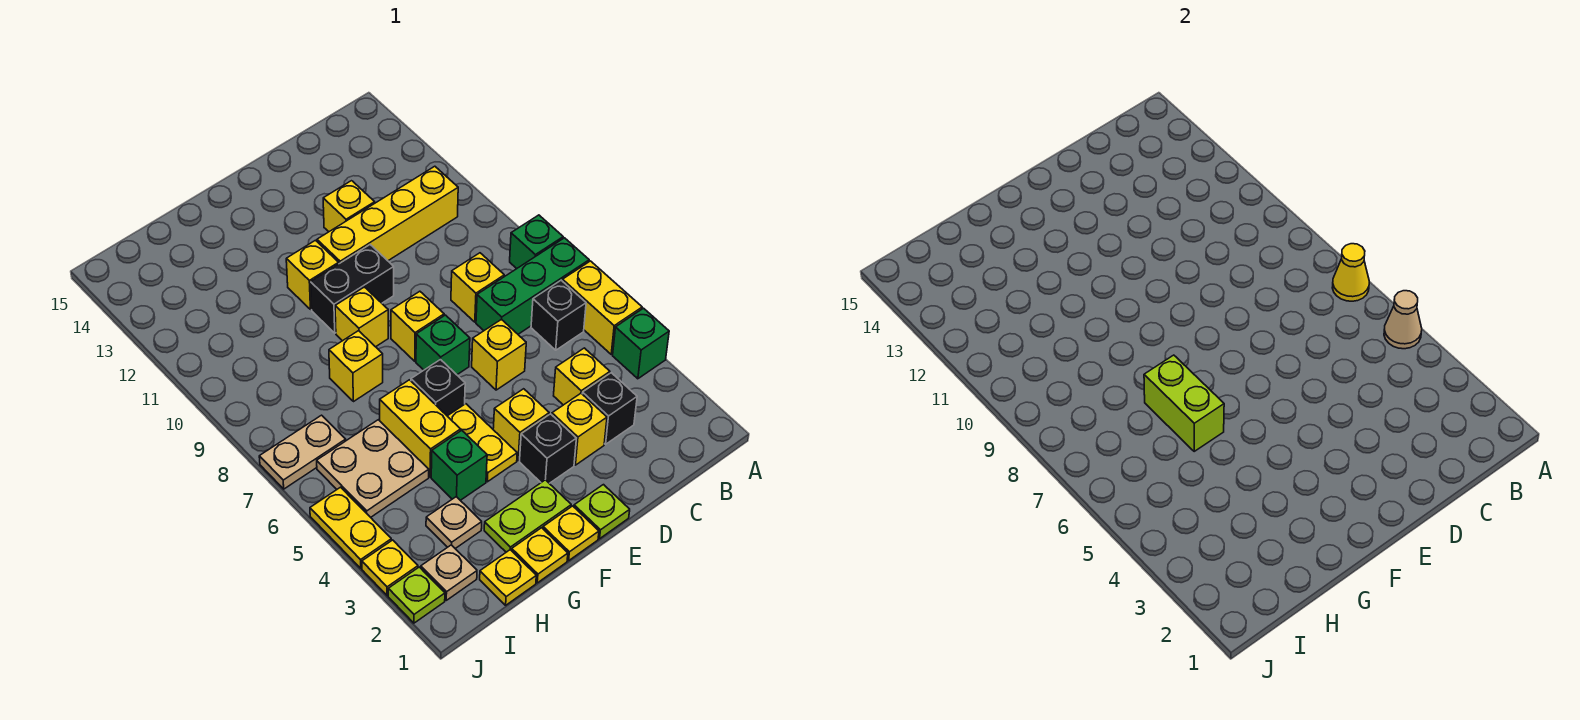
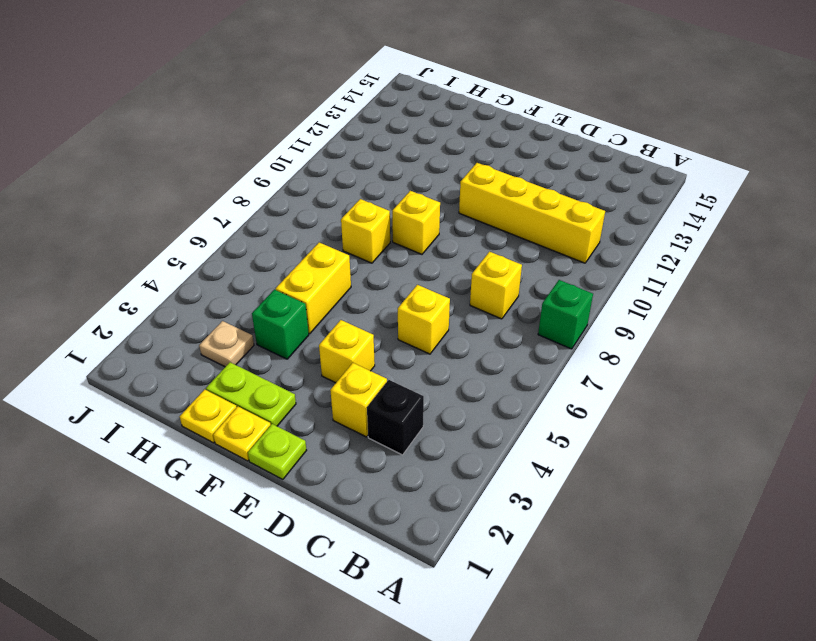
none -> green 1x1 brick [613,308,669,379]
none -> yellow 1x2 brick [563,261,642,354]
none -> green 1x3 brick [476,238,589,334]
none -> black 1x1 brick [531,280,586,350]

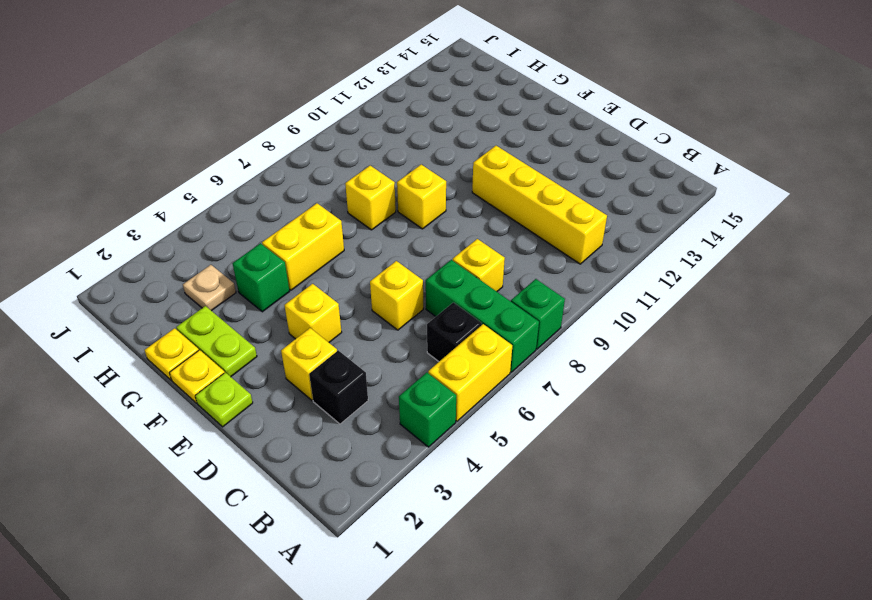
none -> yellow 1x1 brick [554,348,610,405]
none -> yellow 1x1 brick [323,181,375,232]
none -> black 1x1 brick [520,414,576,483]
none -> green 1x1 brick [416,315,470,375]

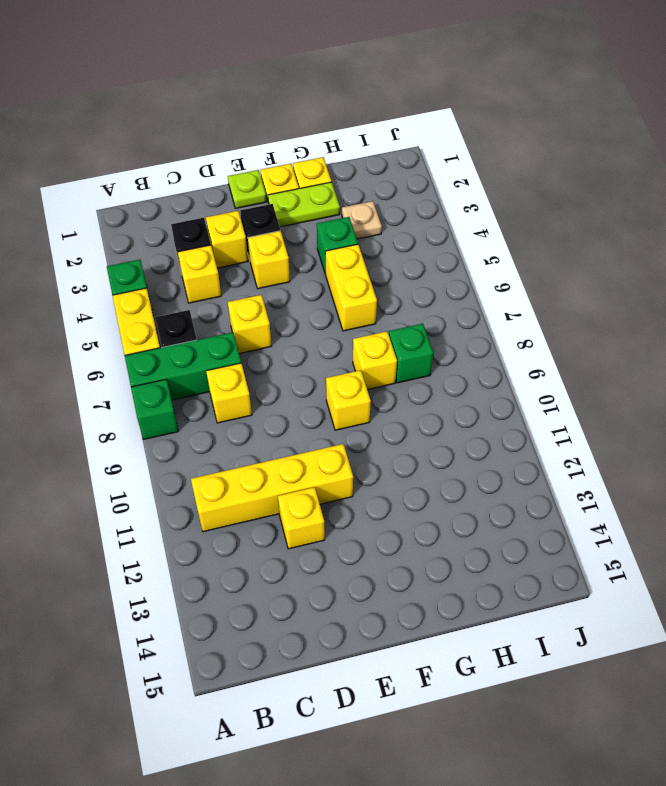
green 1x1 brick [389,324,433,383] -> green 1x1 brick moved to [416,315,470,375]
none -> yellow 1x1 brick [391,291,444,361]
none -> black 1x2 brick [311,245,394,333]
none -> yellow 1x2 plate [448,404,517,482]
none -> black 1x1 brick [411,359,465,416]

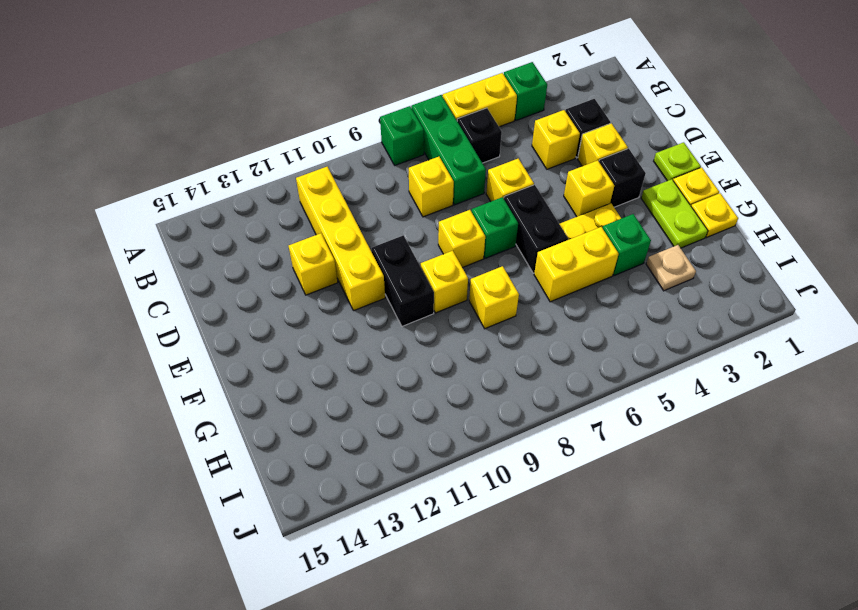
black 1x2 brick [504,185,568,273] -> black 1x1 brick [411,359,465,416]
none -> yellow 1x1 brick [286,240,339,309]
none -> yellow 1x1 plate [480,550,536,605]
none -> tan 2x2 plate [317,420,429,517]
none -> tan 1x1 plate [421,545,477,600]

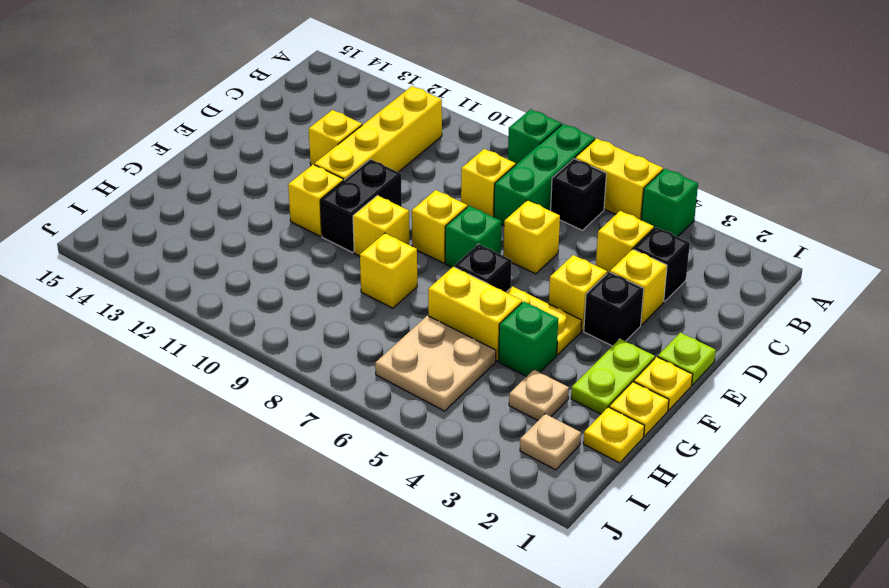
none -> tan 1x2 plate [259,415,346,489]
none -> lime 1x1 plate [388,567,445,623]
none -> yellow 1x1 plate [362,540,418,596]
none -> yellow 1x2 plate [310,487,391,568]

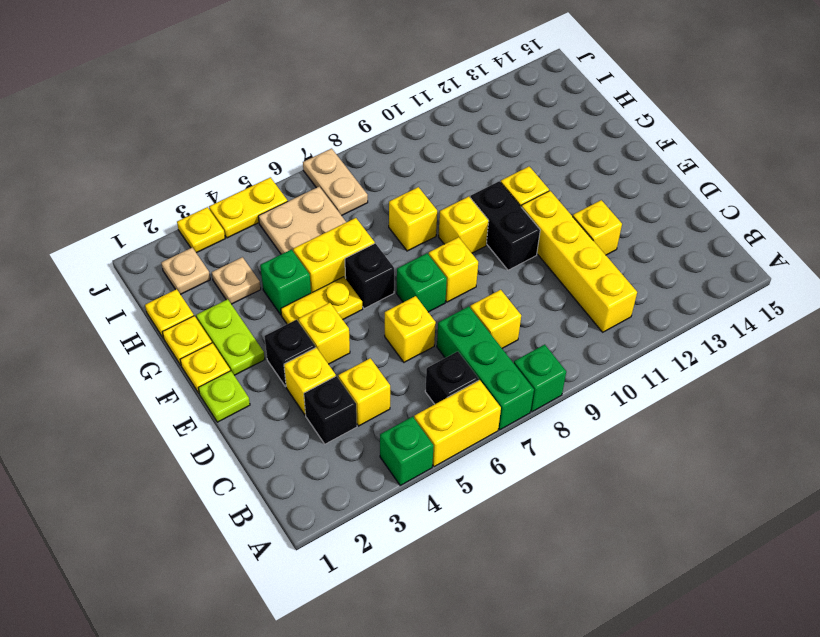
none -> lime 1x1 plate [388,567,445,623]
none -> tan 1x1 cone [1384,291,1422,349]
none -> yellow 1x1 cone [1332,244,1369,301]
none -> lime 1x2 brick [1144,355,1224,451]

